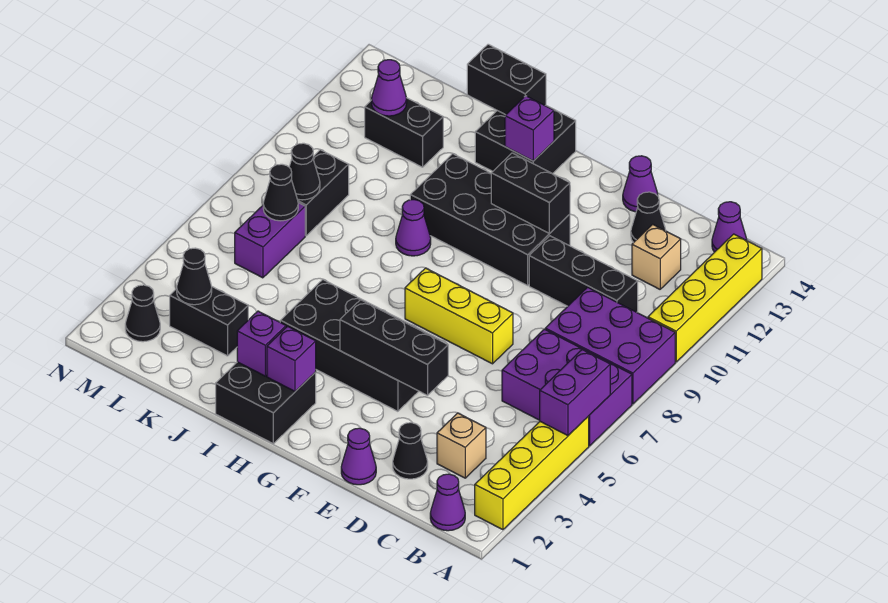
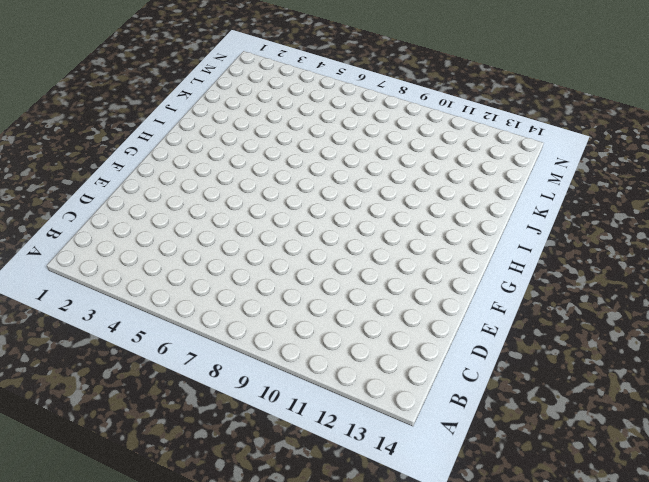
none -> yellow 1x4 brick [475,416,589,530]
none -> purple 2x3 brick [502,329,632,446]
none -> purple 2x3 brick [545,287,675,404]
none -> yellow 1x4 brick [648,234,762,362]

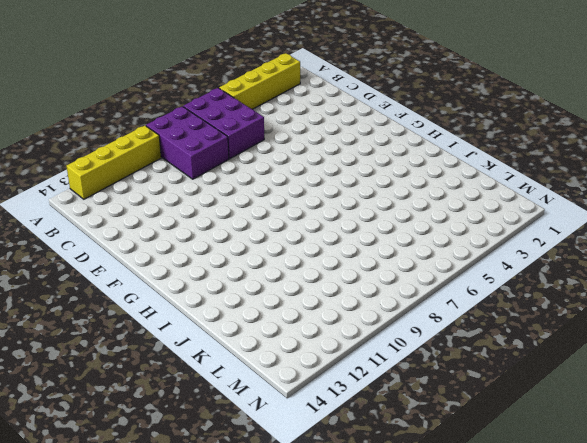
none -> purple 1x1 cone [430,474,465,531]
none -> purple 1x1 cone [712,202,747,252]
none -> tan 1x1 brick [437,413,486,478]
none -> black 1x3 brick [529,236,638,312]

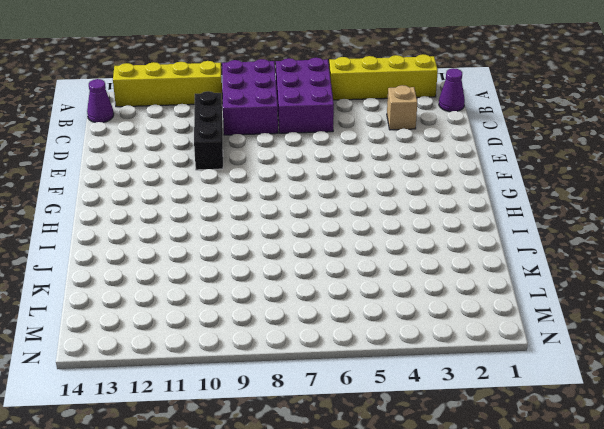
none -> tan 1x1 brick [632,224,681,289]
none -> black 1x1 cone [393,423,428,479]
none -> black 1x1 cone [631,192,666,243]
none -> purple 1x1 cone [341,428,376,485]

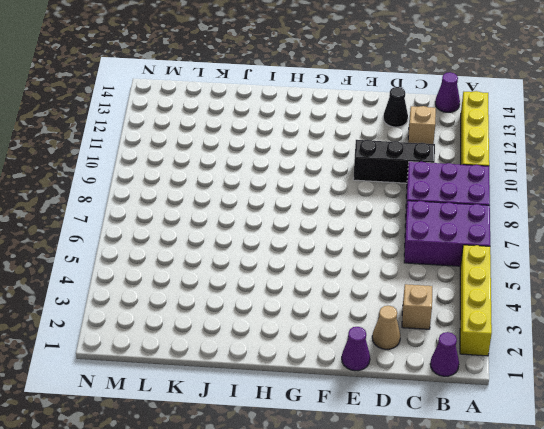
tan 1x1 cone [372,306,400,349] -> black 1x1 cone [393,423,428,479]
none -> yellow 1x3 brick [405,268,513,364]
none -> purple 1x1 cone [623,156,658,212]
none -> black 2x4 brick [280,280,440,411]
none -> black 2x4 brick [410,154,570,285]

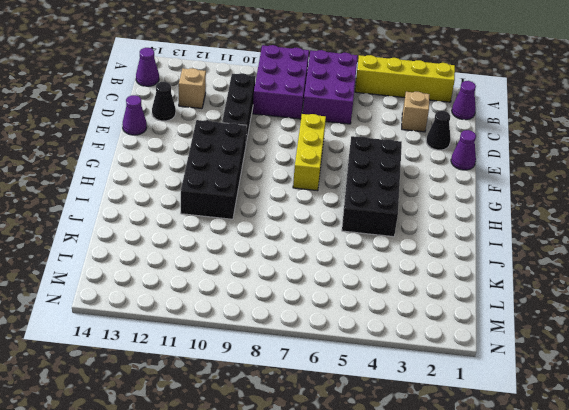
none -> yellow 1x4 brick [648,234,762,362]
none -> black 2x2 brick [216,362,316,444]
none -> black 2x2 brick [475,105,576,174]
none -> purple 1x1 cone [396,200,431,256]

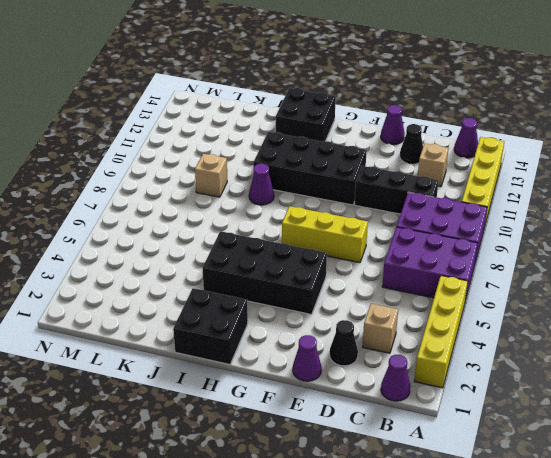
tan 1x1 brick [195,154,227,197] -> none
none -> black 1x2 brick [170,287,248,356]
none -> black 1x2 brick [365,98,443,167]
none -> purple 1x2 brick [235,203,305,278]
none -> black 1x2 brick [298,150,349,236]

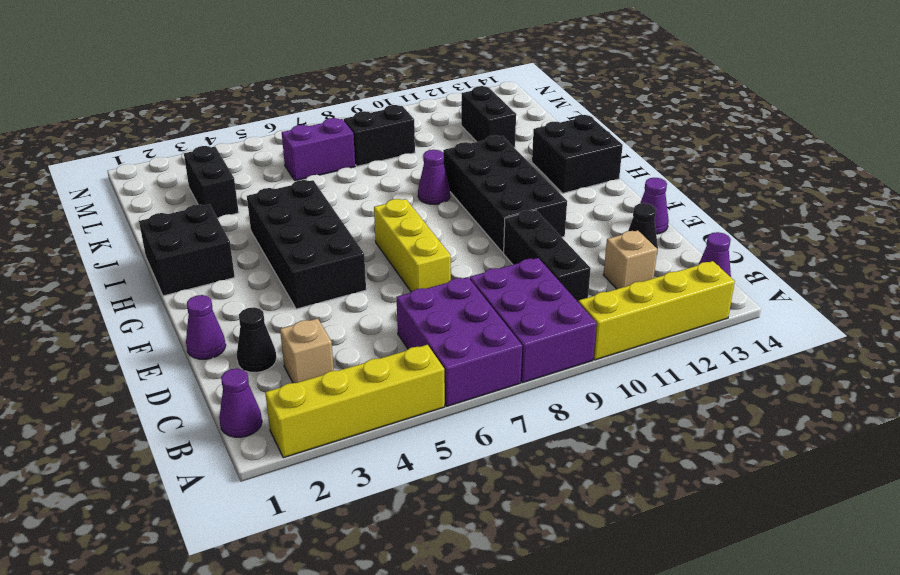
none -> black 1x1 cone [125,285,160,342]
none -> purple 1x2 brick [540,349,610,436]
none -> black 1x3 brick [340,300,448,395]
none -> black 1x2 brick [491,153,570,233]

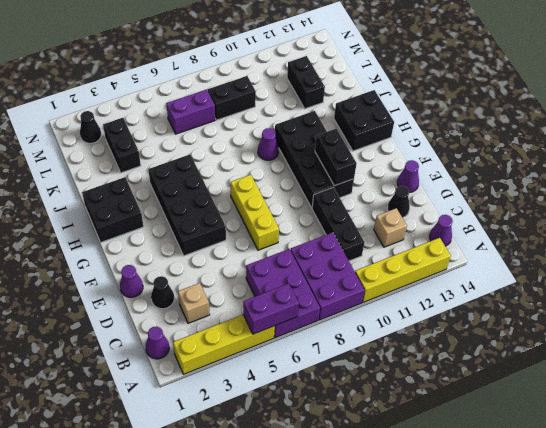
none -> black 1x3 brick [340,300,448,395]
none -> purple 1x1 brick [267,326,316,391]
none -> purple 1x1 brick [505,96,554,161]
none -> purple 1x1 brick [237,311,286,376]

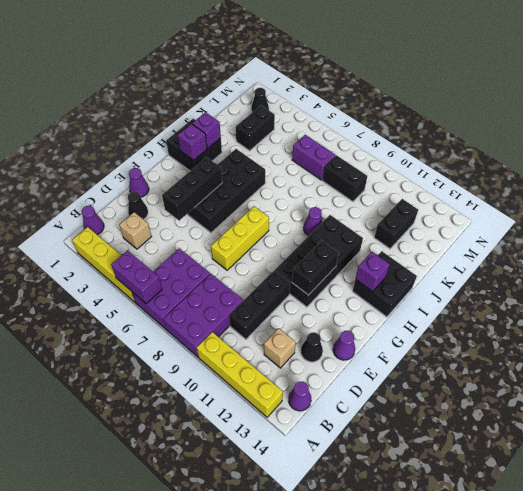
none -> black 1x2 brick [467,44,546,115]
none -> black 1x1 cone [177,248,212,305]
none -> black 1x1 cone [263,164,298,221]
none -> black 1x1 cone [289,143,320,200]

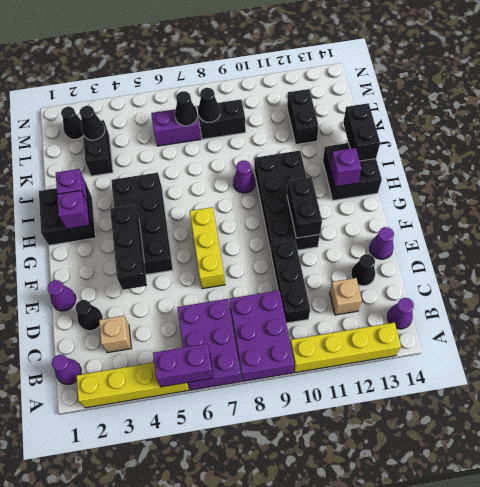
none -> purple 1x1 cone [372,60,407,116]

